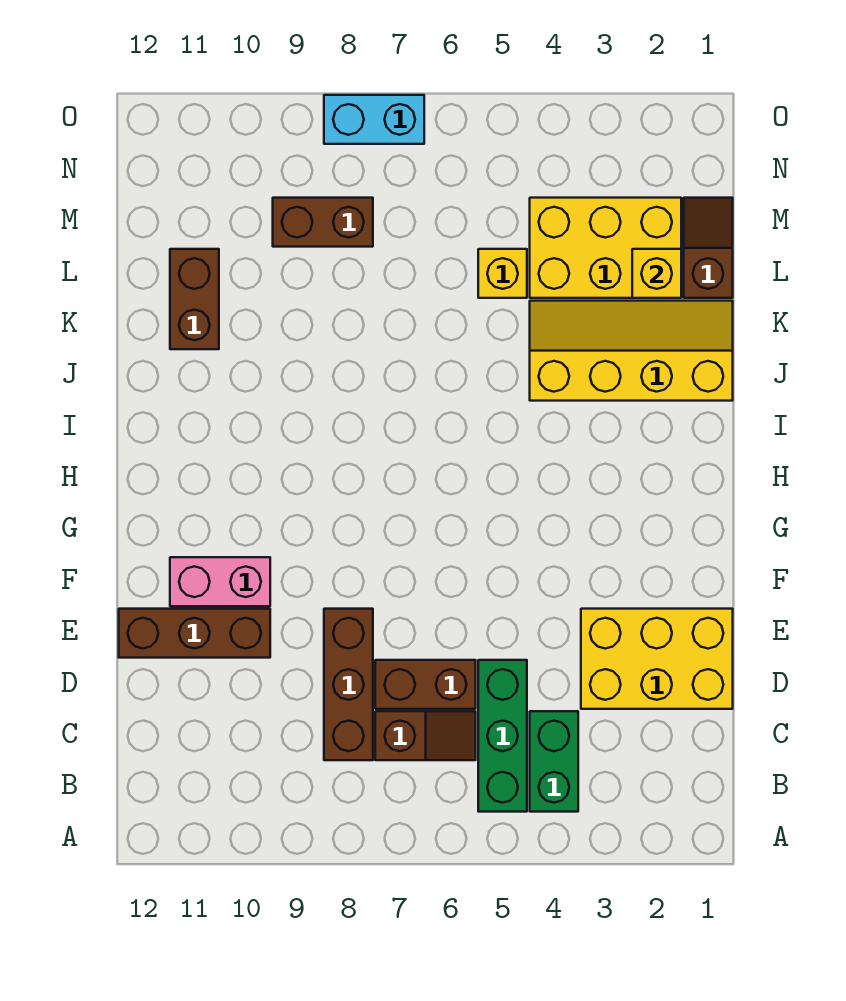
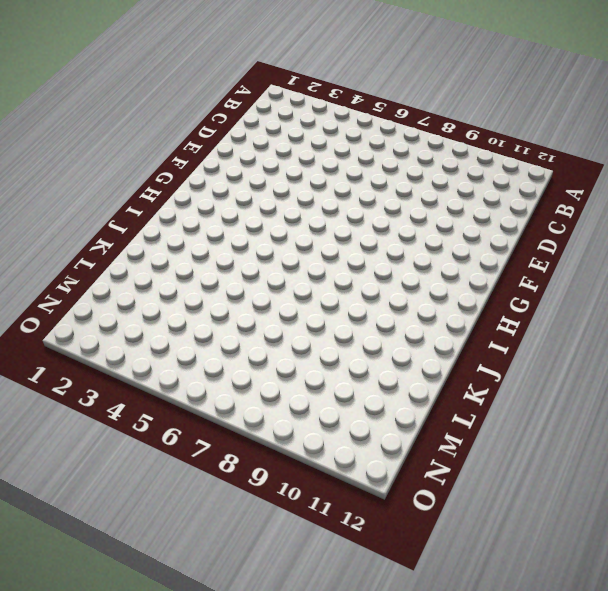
none -> green 1x2 brick [530,711,578,812]
none -> green 1x3 brick [478,660,527,812]
none -> brown 1x2 slope [375,711,476,760]

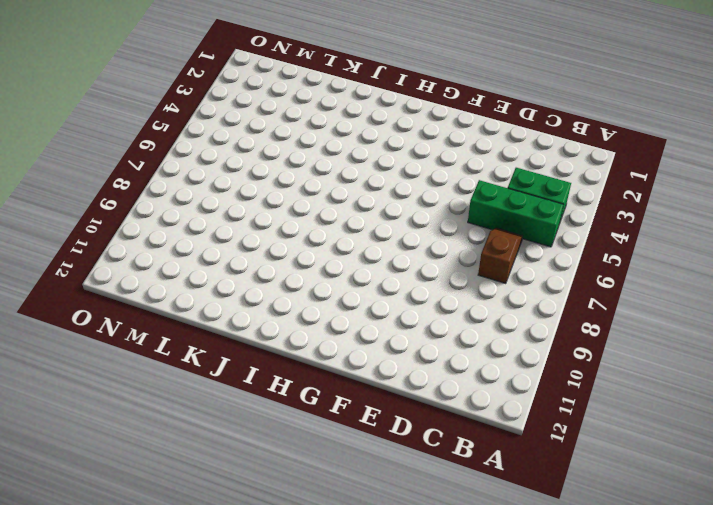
none -> brown 1x3 brick [324,609,373,760]
none -> yellow 2x3 brick [581,609,733,709]
none -> brown 1x2 brick [375,660,476,709]

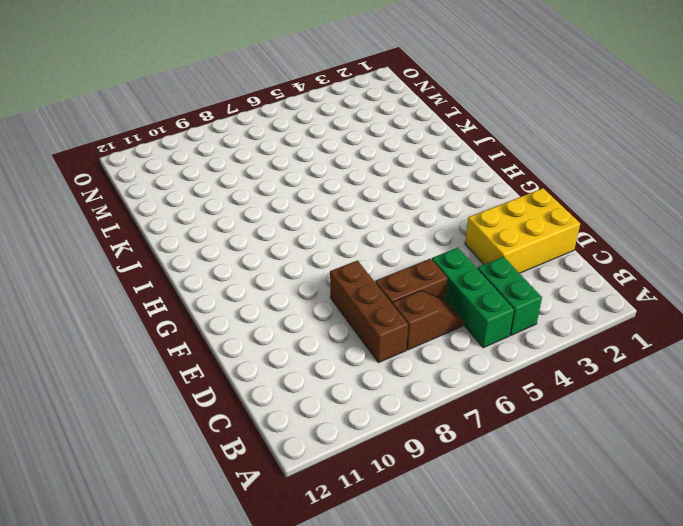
none -> brown 1x3 brick [119,609,270,658]
none -> pink 1x2 brick [170,557,270,606]
none -> yellow 2x4 slope [530,301,733,401]

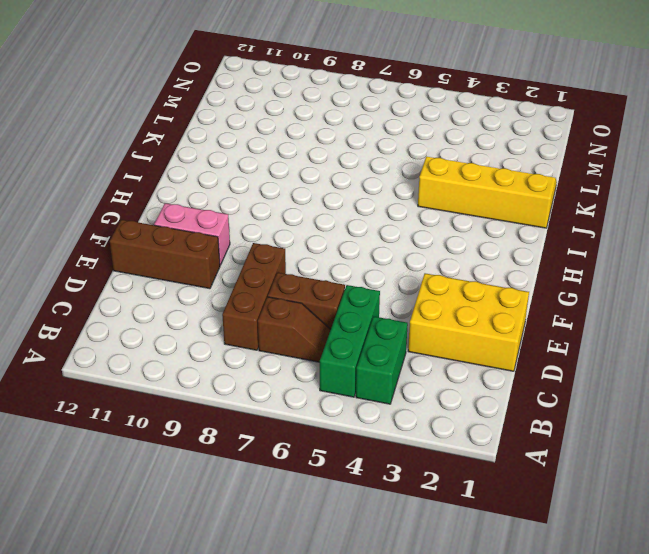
none -> brown 1x2 brick [170,249,219,349]
none -> brown 1x2 slope [684,198,733,298]
none -> yellow 2x3 brick [530,198,681,298]

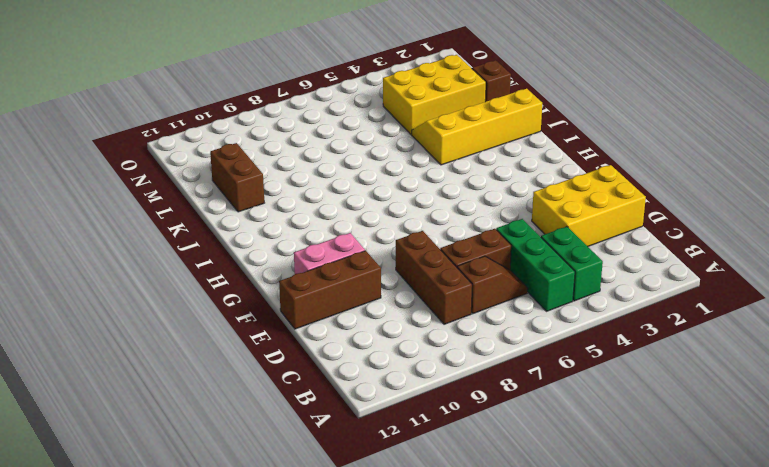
none -> yellow 1x1 brick [478,249,527,298]
none -> brown 1x2 brick [273,198,373,247]
none -> cyan 1x2 brick [324,95,424,144]

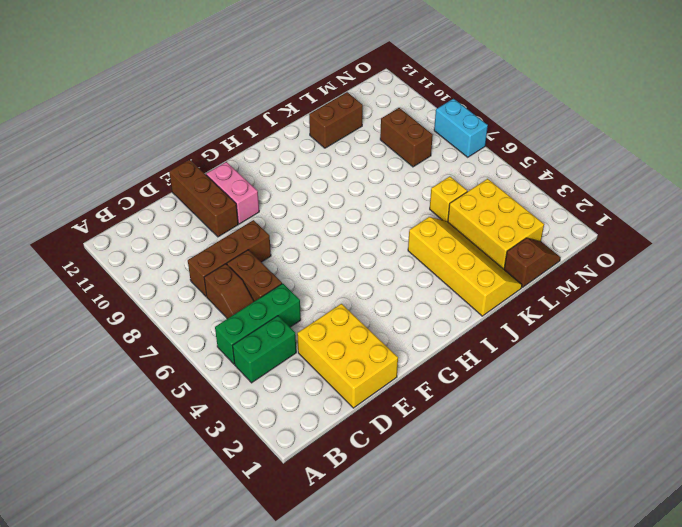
none -> yellow 1x1 brick [632,249,681,298]

